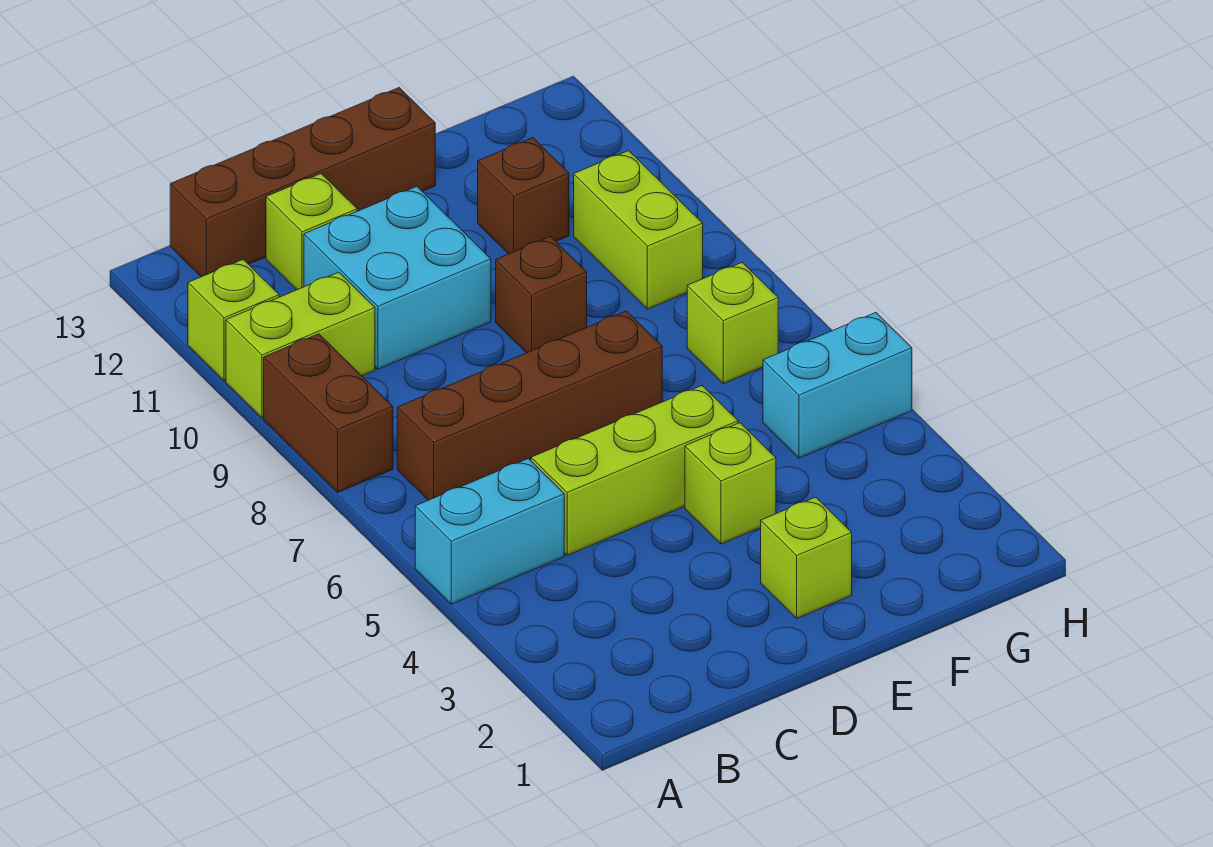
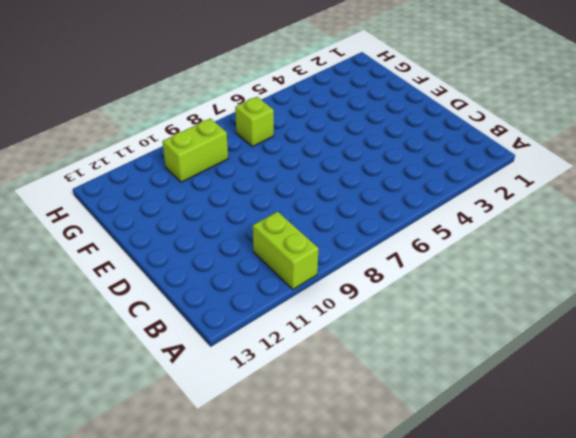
none -> cyan 1x2 brick [415,458,564,604]
none -> brown 1x2 brick [264,334,393,492]
none -> lime 1x1 brick [188,260,279,381]

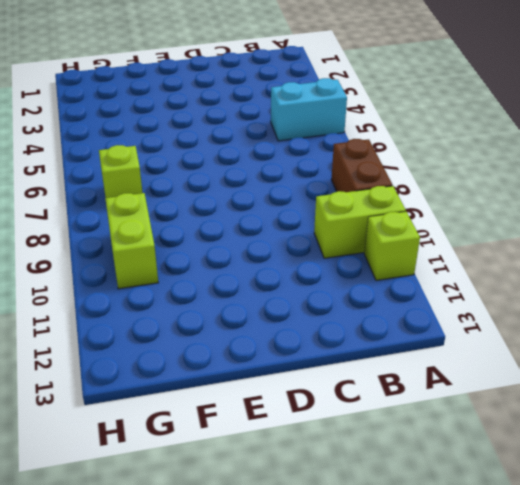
none -> brown 1x4 brick [397,311,662,500]
none -> brown 1x4 brick [170,88,435,277]
none -> lime 1x3 brick [531,386,738,555]

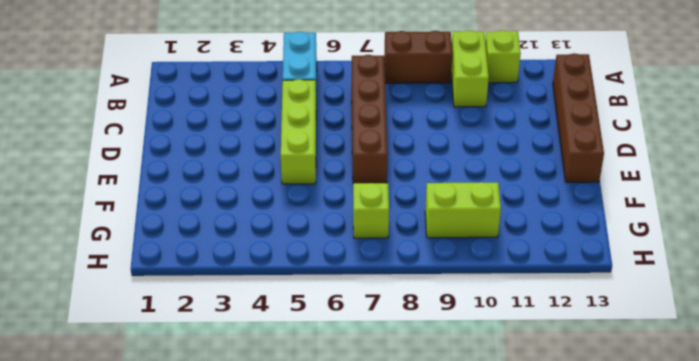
none -> cyan 2x2 brick [304,186,491,369]
none -> lime 1x1 brick [266,174,357,290]
none -> lime 1x1 brick [761,497,852,618]

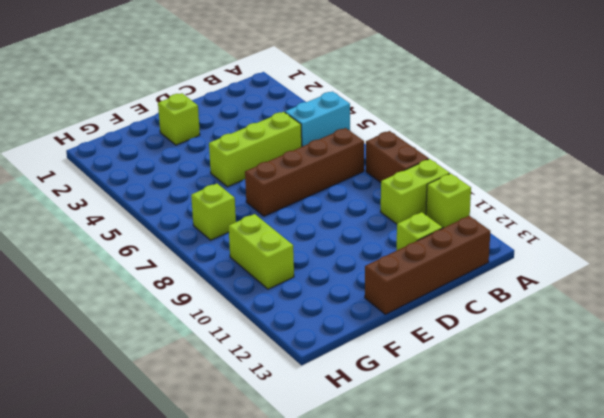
none -> cyan 2x2 brick [304,186,491,369]
none -> lime 1x1 brick [685,423,776,544]
none -> brown 1x1 brick [496,237,587,353]

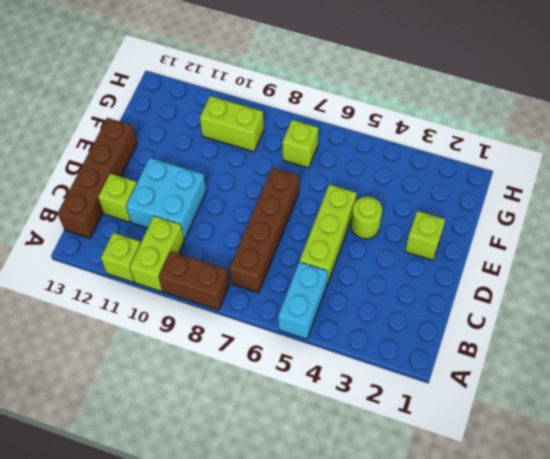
lime 1x1 round brick [351,197,382,239] -> lime 1x1 brick [685,423,776,544]
none -> brown 1x1 brick [496,237,587,353]
none -> brown 1x1 brick [478,138,569,254]
none -> cyan 1x2 brick [763,313,912,458]

